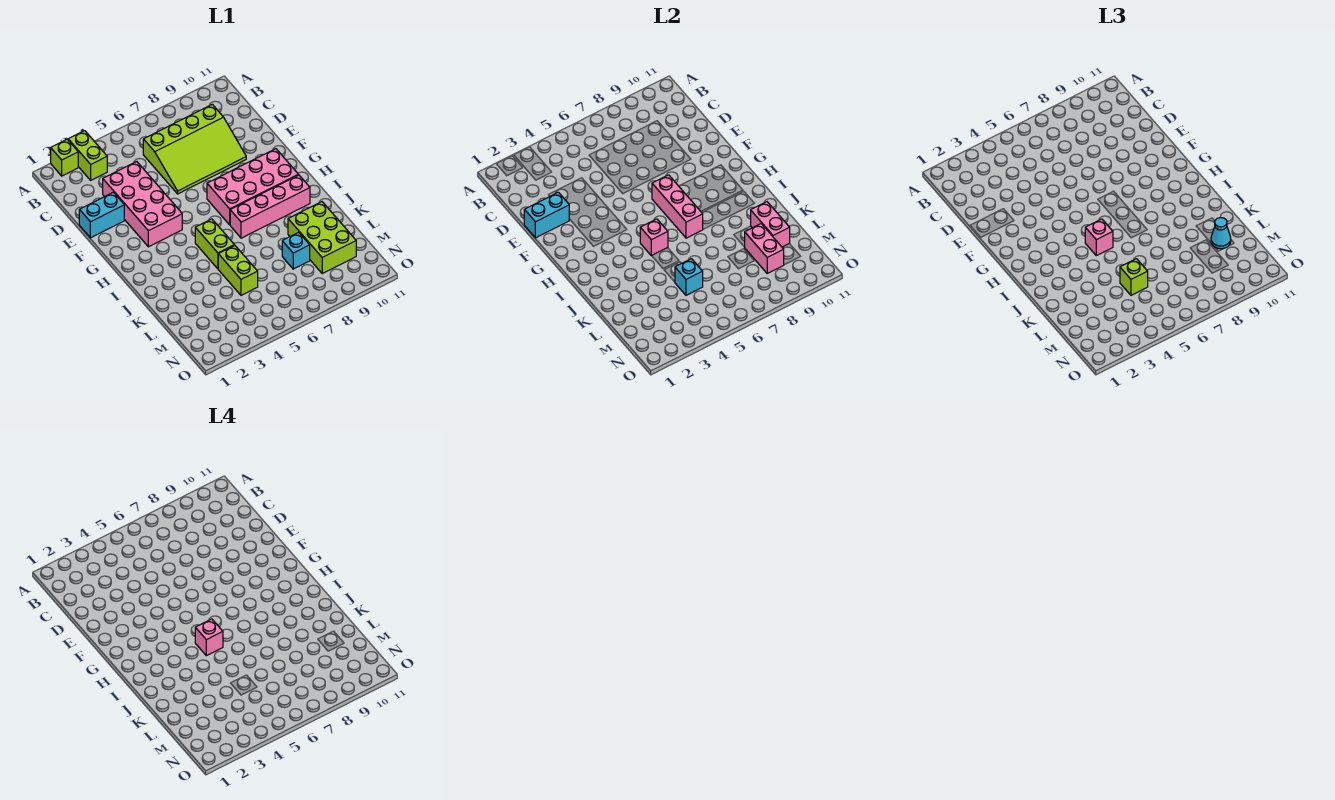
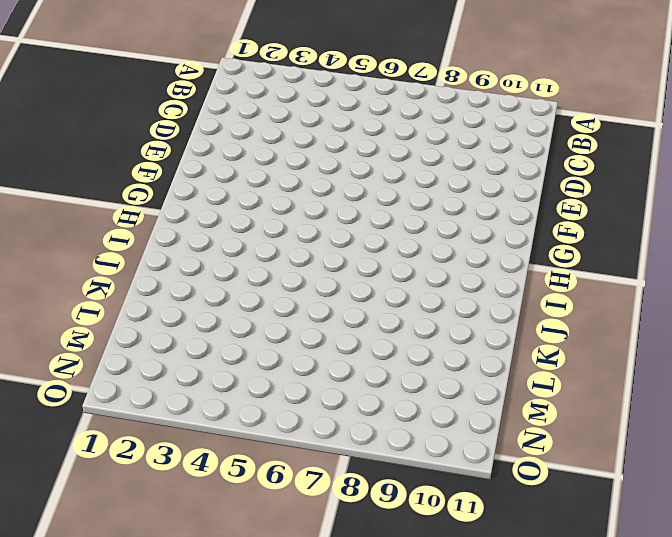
none -> lime 1x1 brick [51,139,78,176]
none -> lime 1x2 brick [68,131,107,180]
none -> lime 3x4 slope [143,104,246,194]

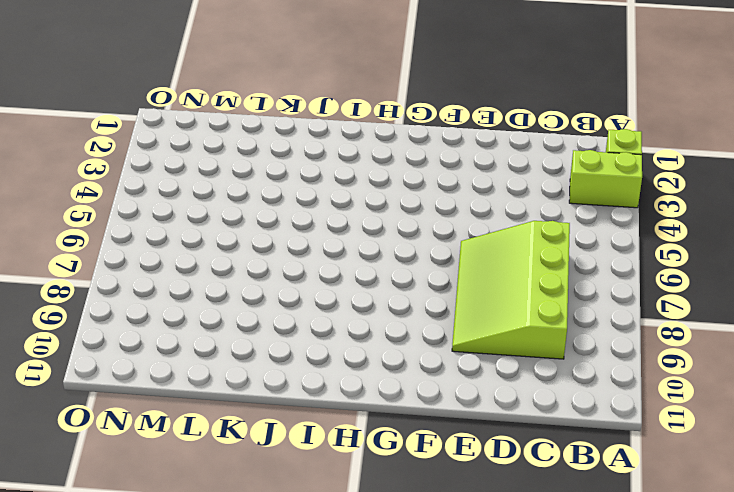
none -> pink 2x4 brick [103,162,182,247]
none -> cyan 1x2 brick [79,192,124,238]
none -> pink 2x4 brick [207,149,298,225]

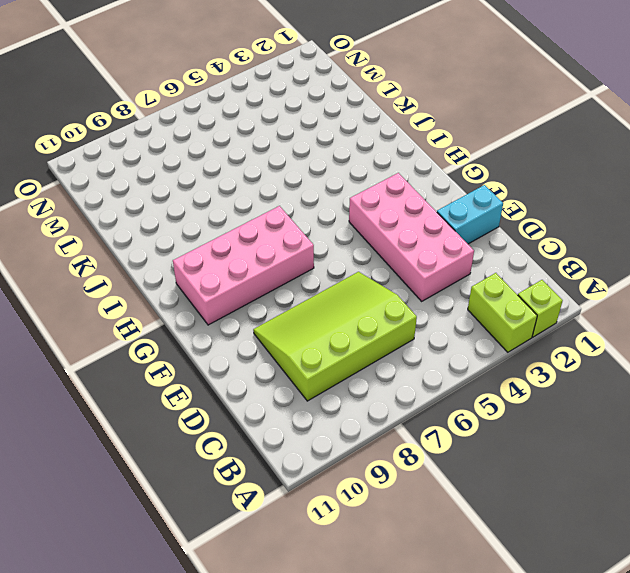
none -> lime 1x2 brick [195,219,234,269]
none -> pink 1x4 brick [230,175,310,238]
none -> lime 1x2 brick [218,245,258,295]

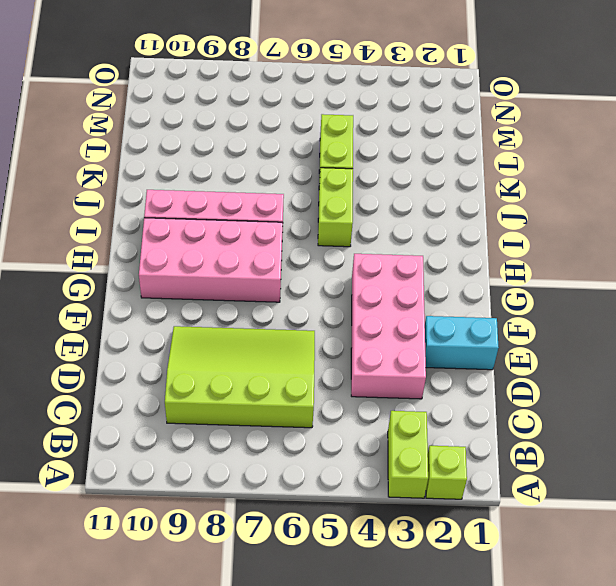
none -> lime 2x3 brick [288,202,356,273]
none -> cyan 1x1 brick [282,232,310,269]
none -> cyan 1x2 brick [524,192,569,238]

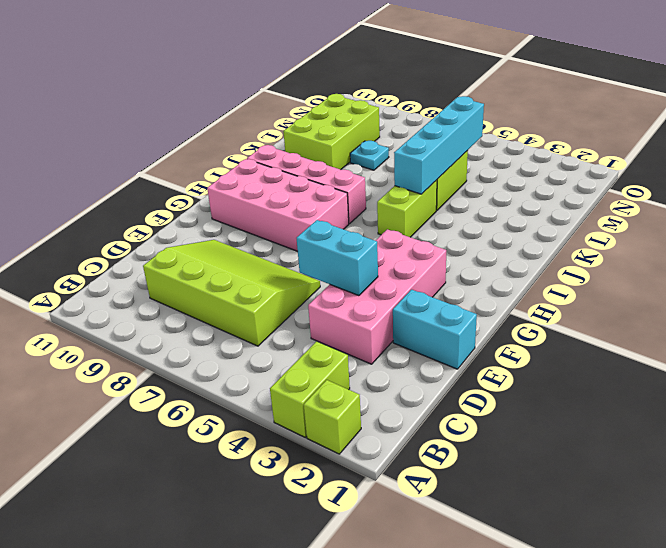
cyan 1x2 brick [297,220,378,296] -> cyan 1x2 brick moved to [524,192,569,238]
cyan 1x4 brick [394,96,484,194] -> cyan 1x1 brick [675,259,703,295]
cyan 1x1 plate [350,141,389,170] -> cyan 1x1 brick [282,232,310,269]
none -> pink 1x3 brick [652,175,703,238]
none -> pink 1x1 brick [640,219,668,256]
none -> pink 1x2 brick [751,202,790,247]

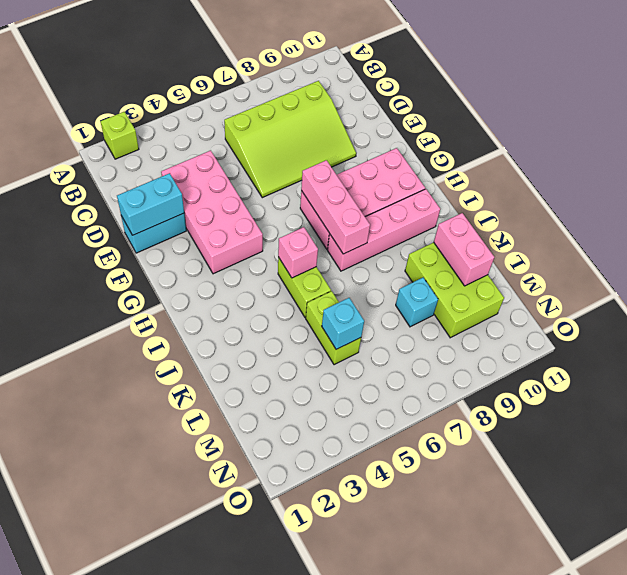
none -> lime 1x2 brick [68,131,107,180]
none -> pink 1x2 brick [745,224,784,273]
none -> pink 1x1 brick [1085,219,1113,256]

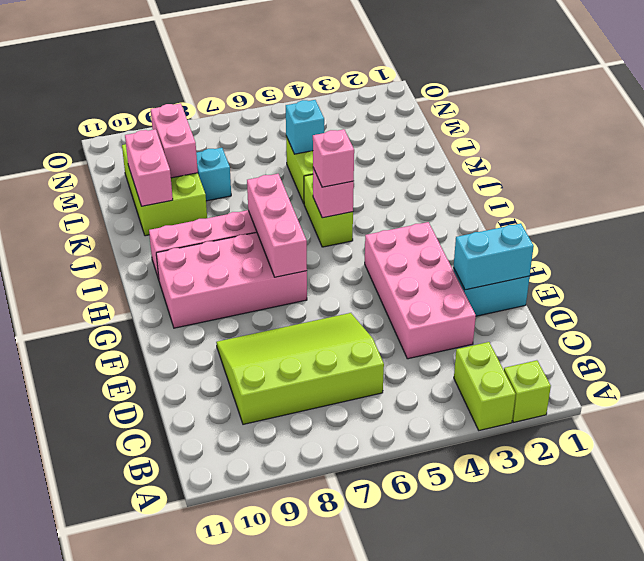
none -> lime 1x1 brick [1120,259,1148,295]
none -> cyan 1x1 cone [1211,217,1231,249]
none -> pink 1x1 brick [195,619,223,656]

